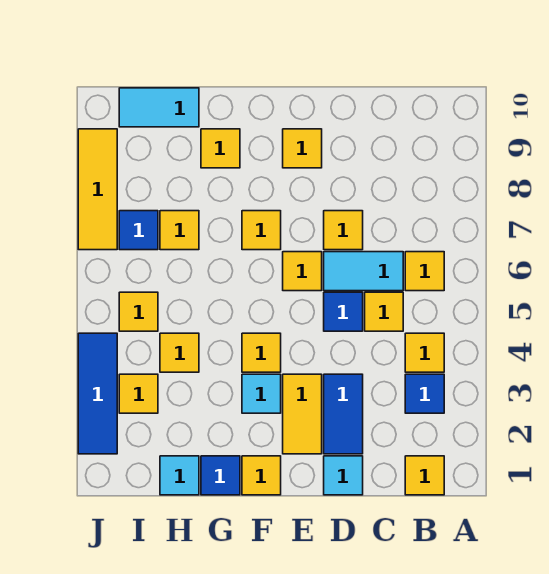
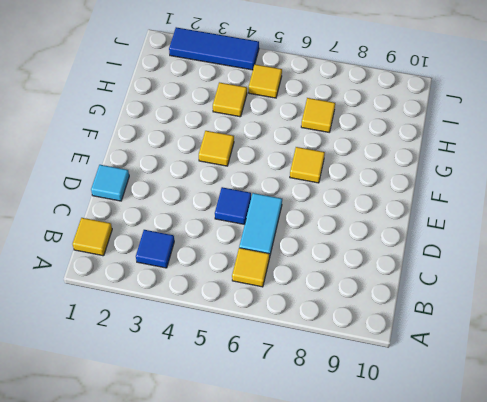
none -> yellow 1x1 tile [405,333,444,372]
none -> yellow 1x1 tile [365,292,403,331]
none -> blue 1x2 tile [324,374,363,454]

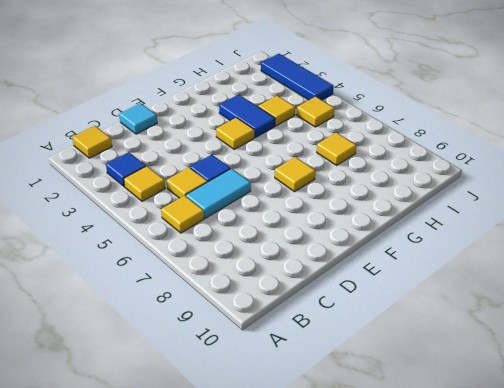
blue 1x2 tile [219,95,275,137] -> blue 1x2 tile moved to [324,374,363,454]
none -> yellow 1x1 tile [324,211,363,250]
none -> yellow 1x2 tile [283,374,322,454]
none -> yellow 1x1 tile [283,252,322,291]

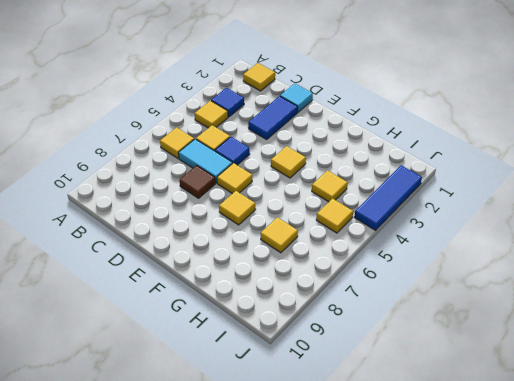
brown 1x1 tile [180,166,215,198] -> yellow 1x1 tile [324,211,363,250]
none -> yellow 1x2 tile [283,374,322,454]
none -> yellow 1x1 tile [283,129,322,168]
none -> yellow 1x1 tile [242,456,281,495]

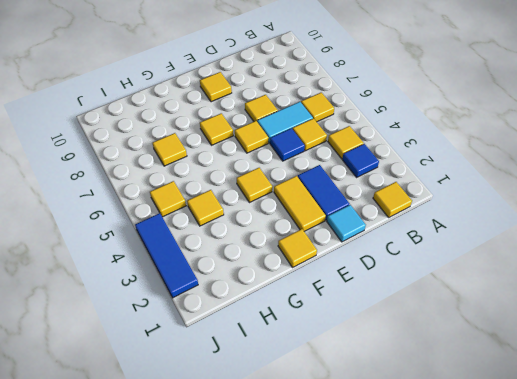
none -> cyan 1x1 tile [242,374,281,413]
none -> blue 1x1 tile [201,456,240,495]
none -> yellow 1x1 tile [201,129,240,168]

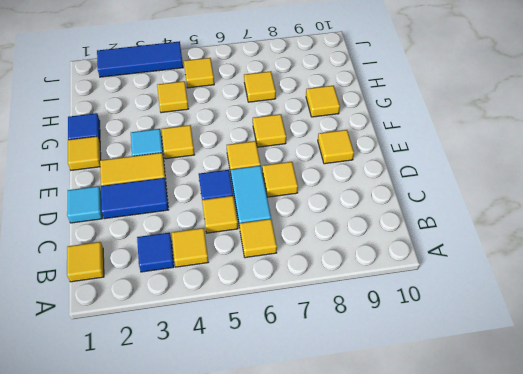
none -> cyan 1x1 tile [160,456,199,495]
none -> cyan 1x2 tile [119,88,199,127]
none -> yellow 1x1 tile [119,374,158,413]

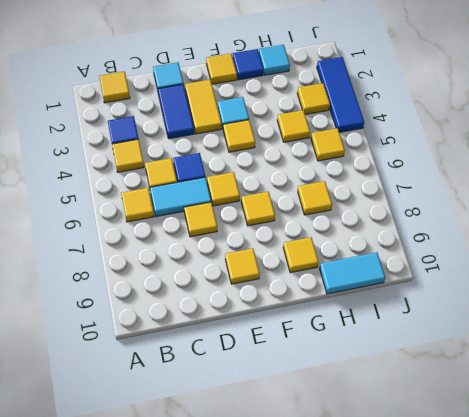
none -> blue 1x1 tile [119,211,158,250]
none -> yellow 1x3 tile [78,129,117,250]

